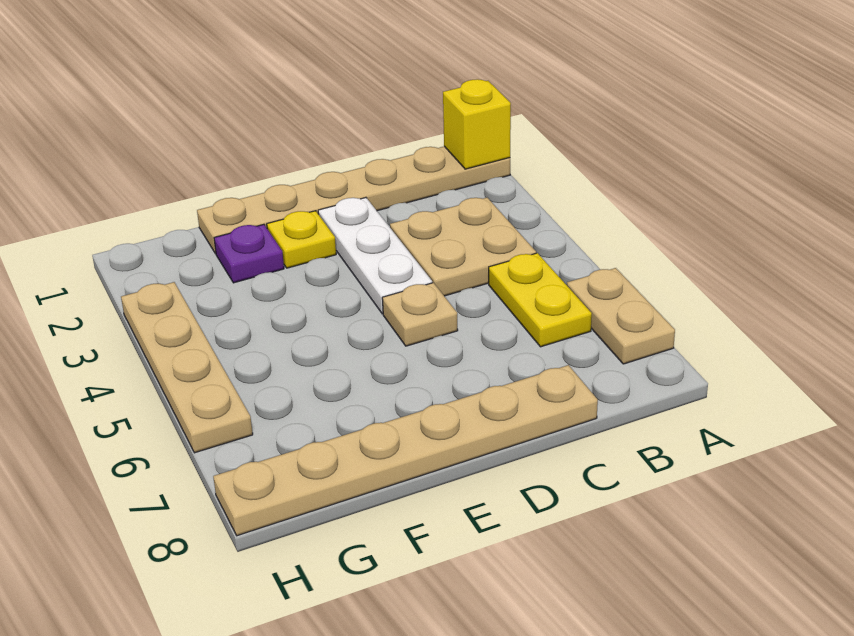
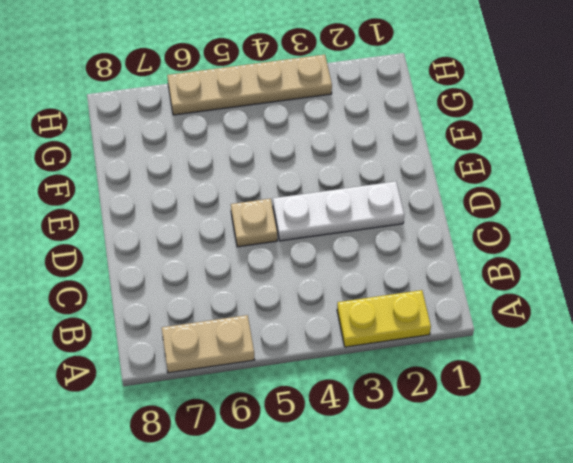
yellow 1x2 plate [337,290,431,347] -> yellow 1x2 plate moved to [489,253,592,347]
none -> tan 1x6 plate [197,146,510,254]
none -> tan 2x2 plate [390,198,536,296]

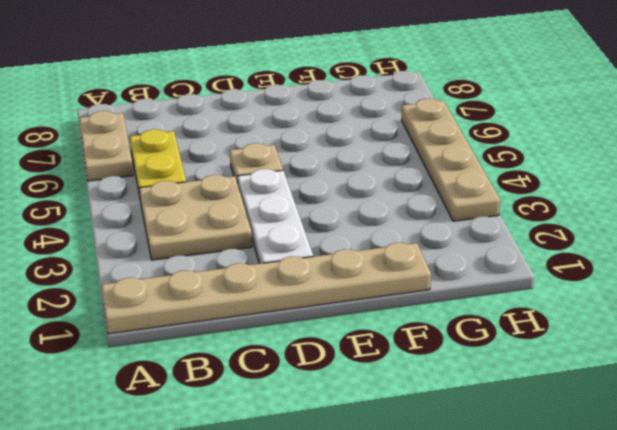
none -> tan 1x6 plate [213,365,598,536]
none -> yellow 1x1 plate [267,211,336,268]

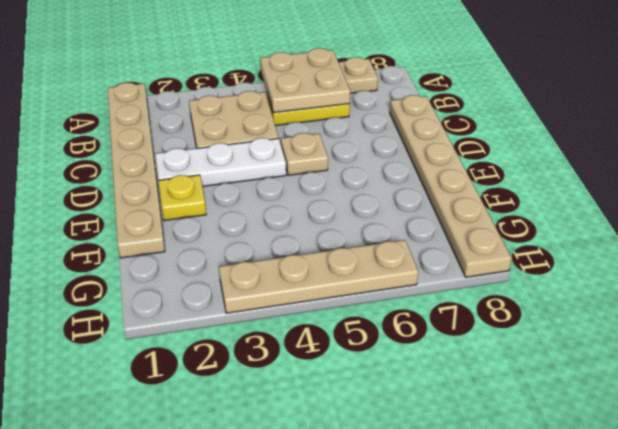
tan 2x2 plate [260,48,350,113] -> none
none -> purple 1x1 plate [214,224,284,283]
none -> yellow 1x1 brick [443,79,511,169]

